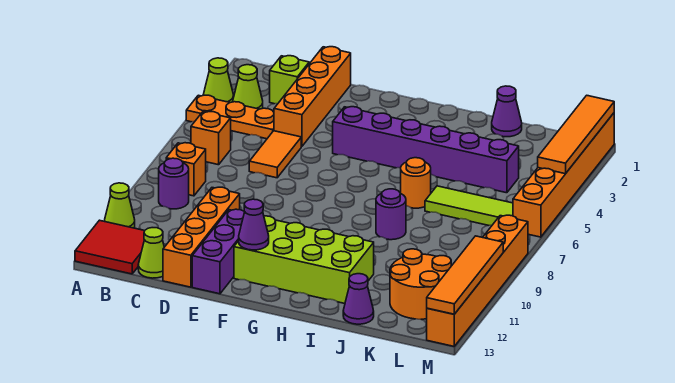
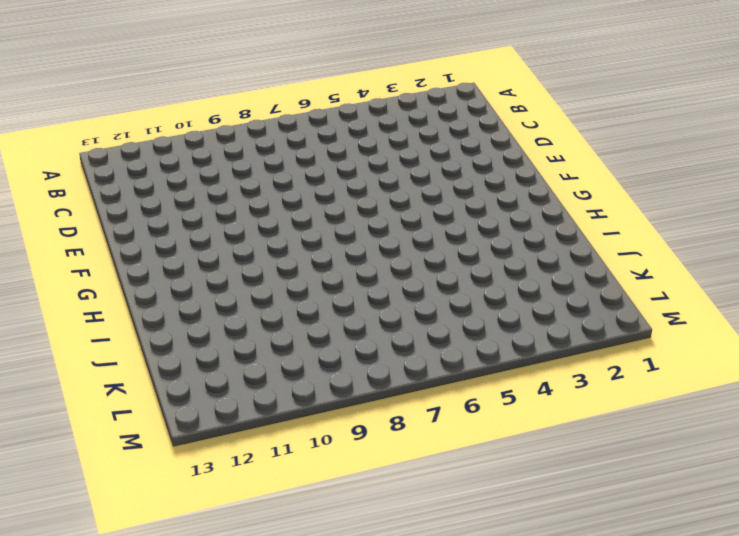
none -> lime 1x1 cone [203,58,234,103]
none -> orange 1x3 plate [186,95,274,139]
none -> lime 1x1 cone [105,183,135,228]

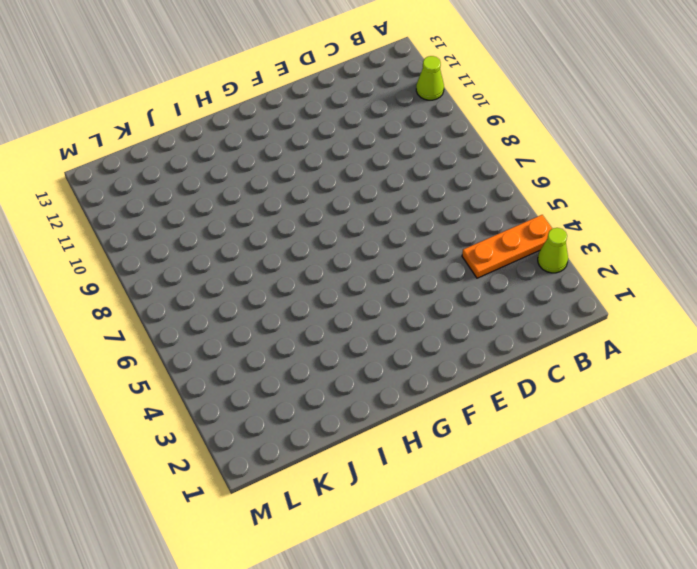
none -> red 2x2 tile [75,220,144,274]
none -> lime 1x1 cone [233,65,263,109]
none -> orange 1x1 brick [191,112,231,165]

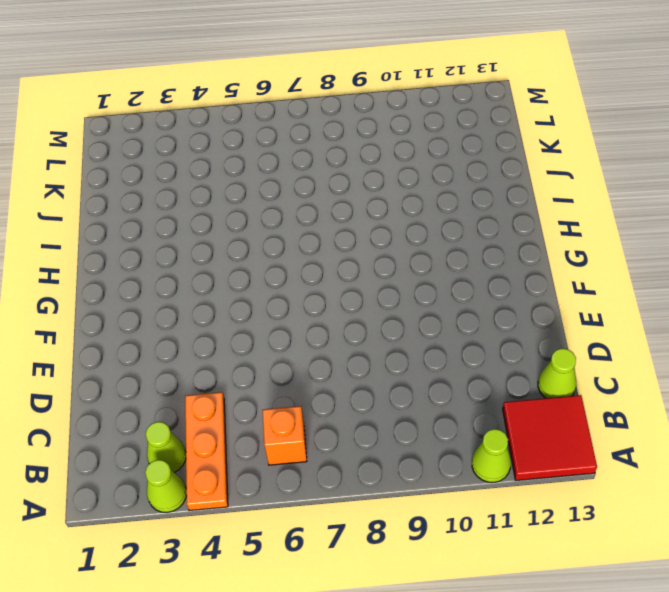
none -> orange 1x1 brick [166,143,206,196]
none -> purple 1x1 round brick [159,158,189,209]
none -> lime 1x1 brick [270,56,309,104]

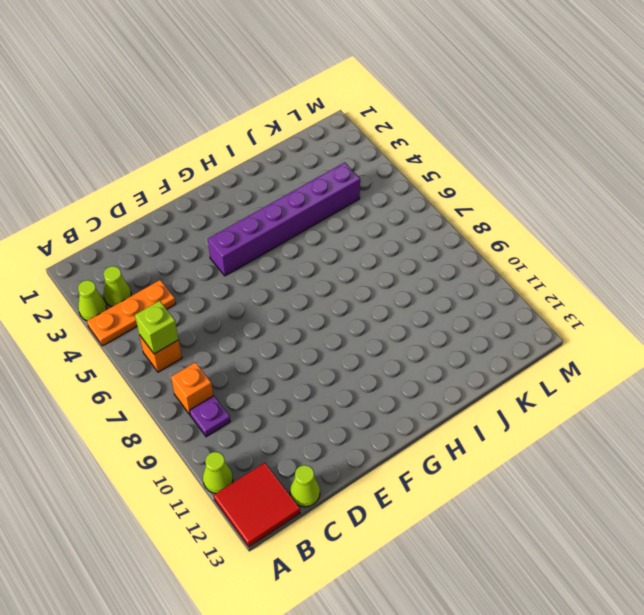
lime 1x1 brick [135,301,179,354] -> lime 1x1 brick moved to [270,56,309,104]
purple 1x1 plate [190,396,230,437] -> purple 1x1 round brick [159,158,189,209]
none -> orange 1x4 brick [274,47,351,147]
none -> orange 1x2 tile [249,131,301,178]
none -> orange 1x4 brick [163,187,240,287]

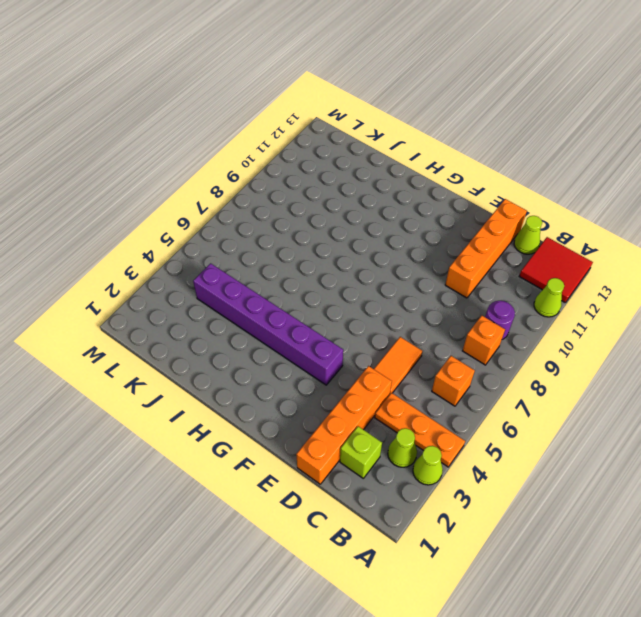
none -> purple 1x3 brick [192,209,244,294]
none -> lime 2x4 brick [234,216,374,303]
none -> orange 1x1 round brick [401,158,431,208]

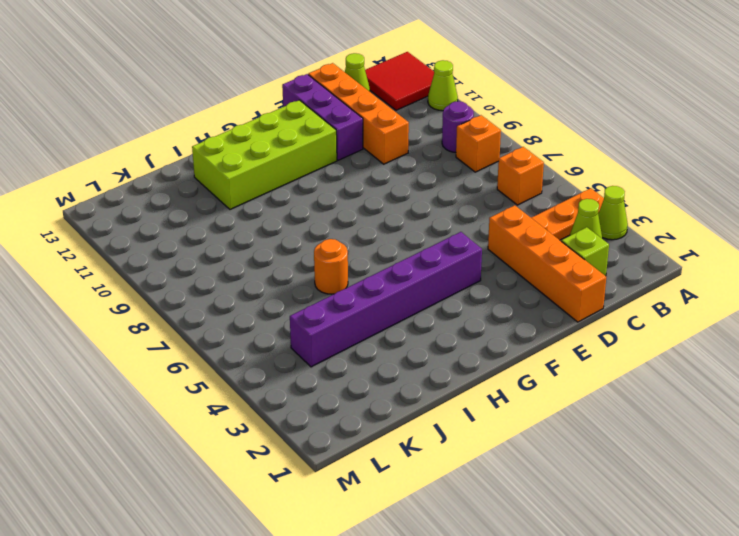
none -> orange 1x2 tile [249,131,301,178]
none -> purple 1x1 round brick [376,189,406,240]
none -> purple 1x1 cone [492,86,522,137]

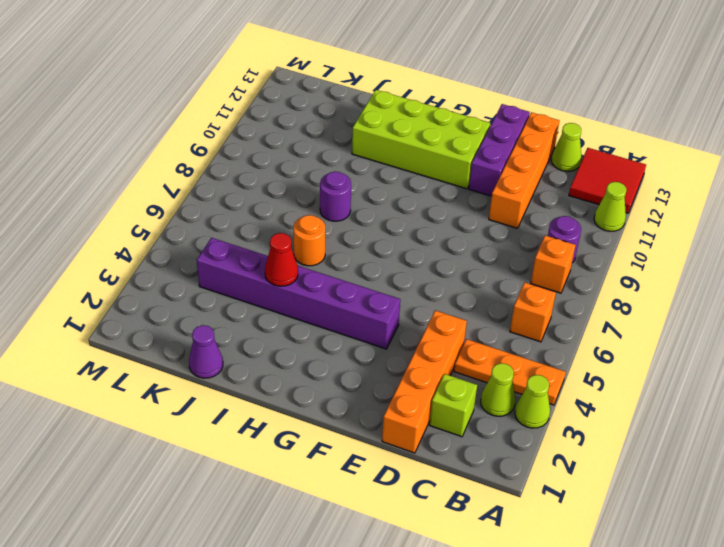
red 1x1 cone [265,233,298,286] -> none
none -> orange 1x2 tile [249,131,301,178]
none -> lime 1x3 tile [425,186,513,226]
none -> purple 1x1 cone [343,274,374,324]

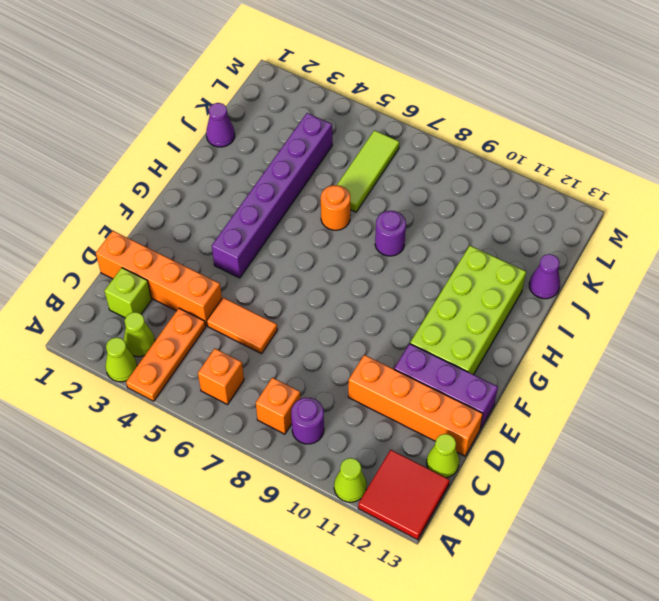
none -> orange 2x2 round brick [390,249,451,319]
none -> orange 1x6 brick [513,113,614,237]
none -> orange 1x6 brick [426,215,528,346]

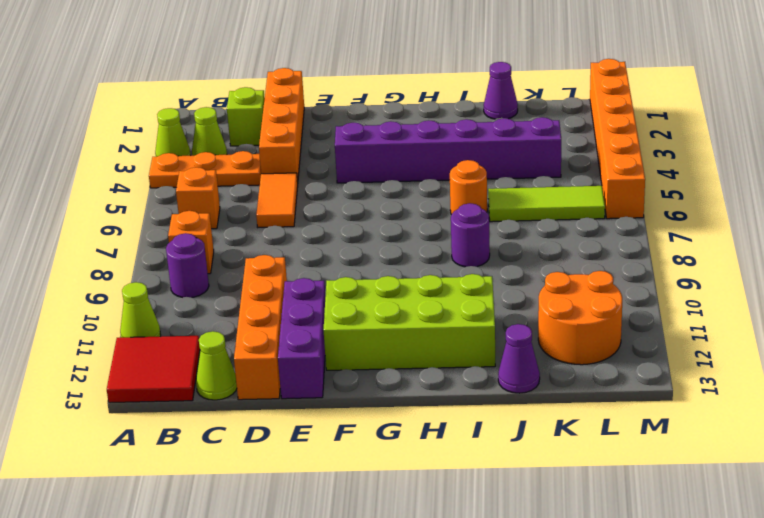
none -> orange 1x6 brick [426,215,528,346]
none -> purple 1x1 cone [239,199,269,250]
none -> orange 1x4 tile [538,95,614,174]

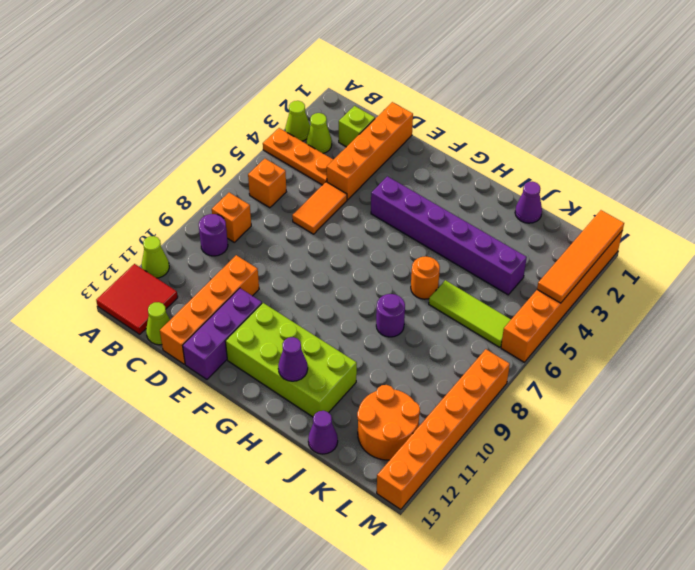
purple 1x1 cone [278,337,308,381] -> purple 1x1 cone moved to [239,199,269,250]
none -> orange 1x4 tile [427,236,503,314]

